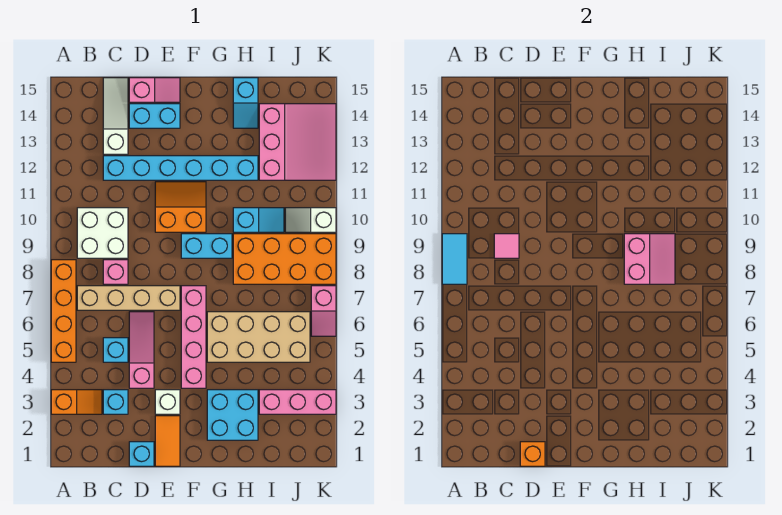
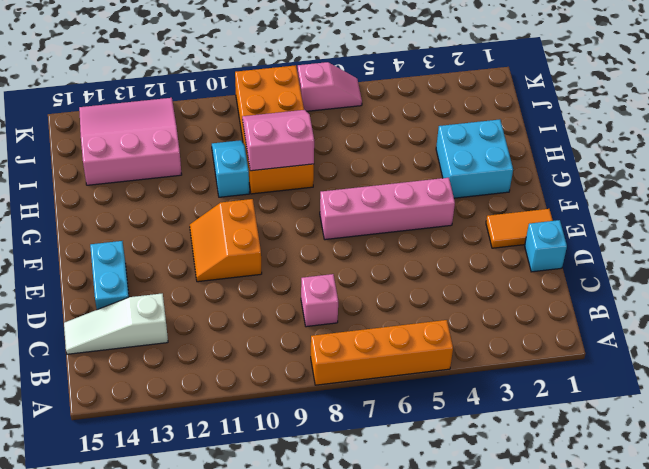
none -> orange 1x2 slope [51,390,102,414]
none -> tan 1x4 brick [77,286,180,310]
none -> white 2x2 brick [77,208,128,258]
none -> cyan 1x1 brick [103,390,128,414]

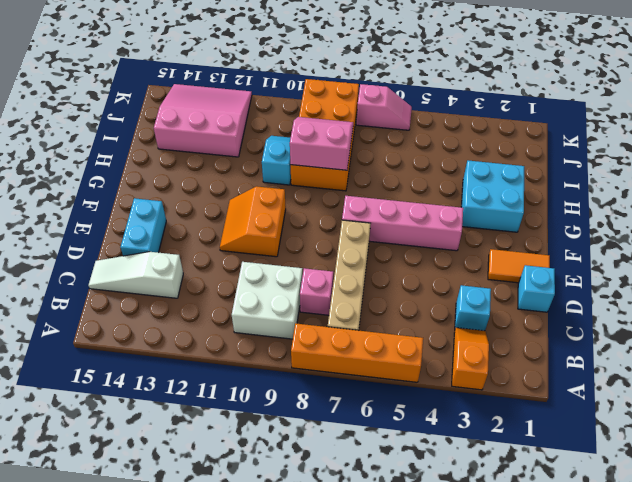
none -> cyan 1x1 brick [103,338,128,362]
none -> cyan 1x6 brick [103,156,258,180]
none -> pink 1x3 slope [129,312,154,388]
none -> pink 1x2 slope [129,78,180,102]

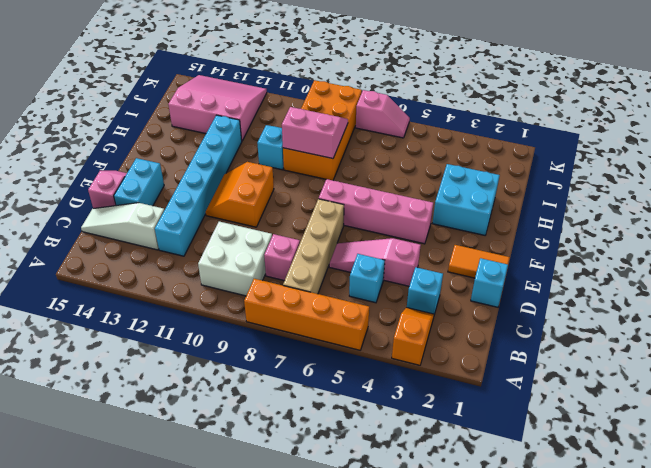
none -> white 1x1 brick [155,390,180,414]
none -> cyan 1x2 brick [181,234,232,258]
none -> tan 2x4 brick [207,312,310,362]
none -> cyan 1x2 slope [233,78,258,128]

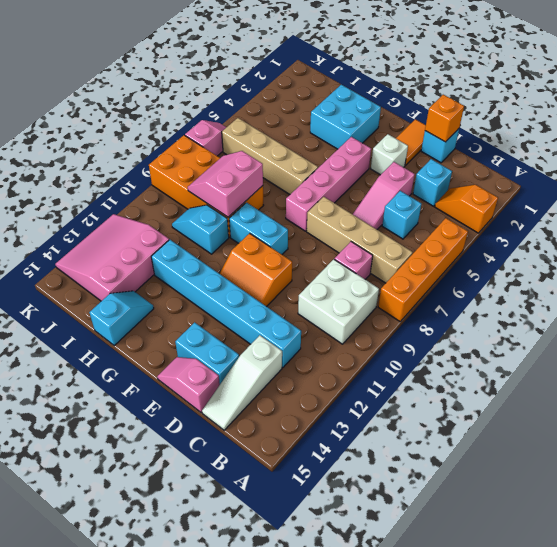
tan 1x4 brick [222,118,318,194] -> tan 2x4 brick [207,312,310,362]
none -> pink 1x3 brick [259,390,336,414]
none -> white 1x2 slope [285,208,336,232]
none -> cyan 1x2 tile [442,234,467,284]
none -> pink 1x1 tile [494,234,519,258]

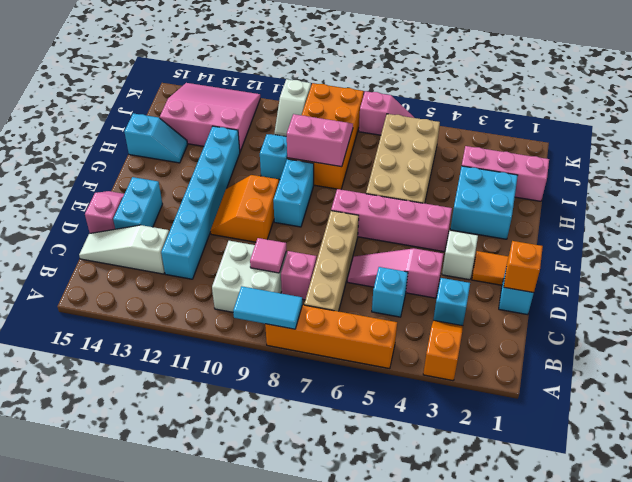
pink 1x3 brick [462,146,549,201] -> pink 1x3 brick turned to [259,390,336,414]

